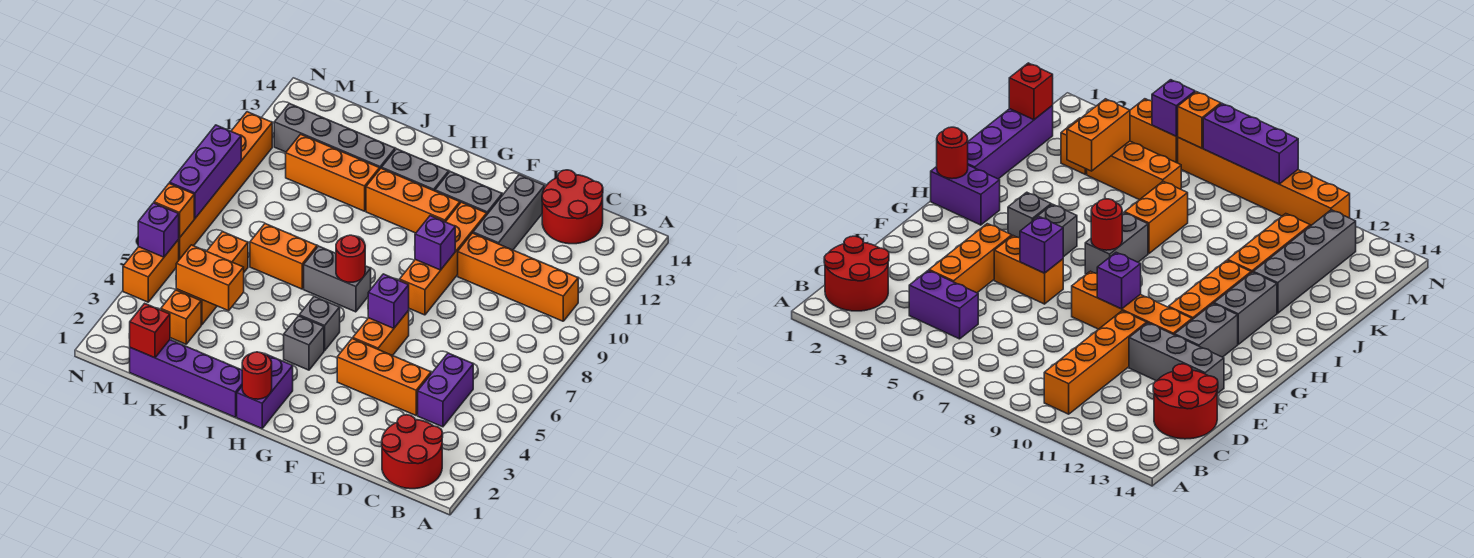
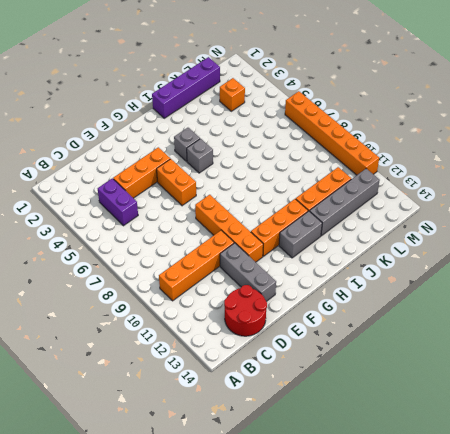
none -> red 2x2 round brick [382,415,443,489]
none -> grey 1x2 brick [435,172,502,214]
none -> purple 1x2 brick [237,355,293,428]
none -> grey 1x2 brick [304,246,371,312]

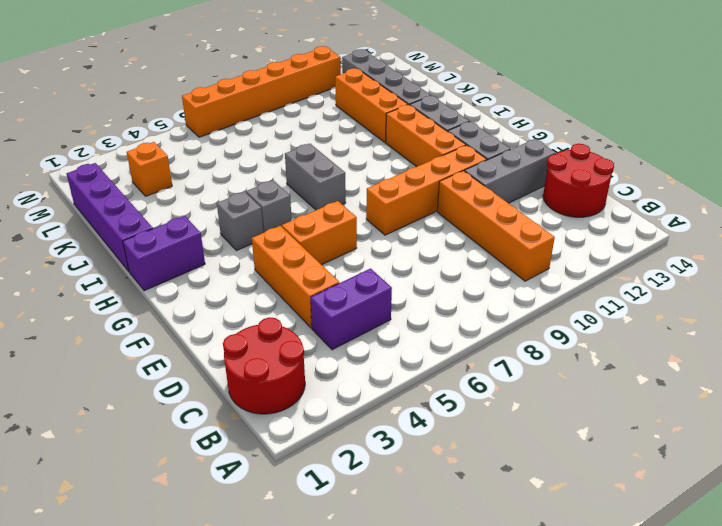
none -> orange 1x2 brick [250,224,317,289]
none -> orange 1x3 brick [176,232,248,325]
none -> orange 1x2 brick [123,240,179,302]
none -> purple 1x1 brick [368,274,409,328]

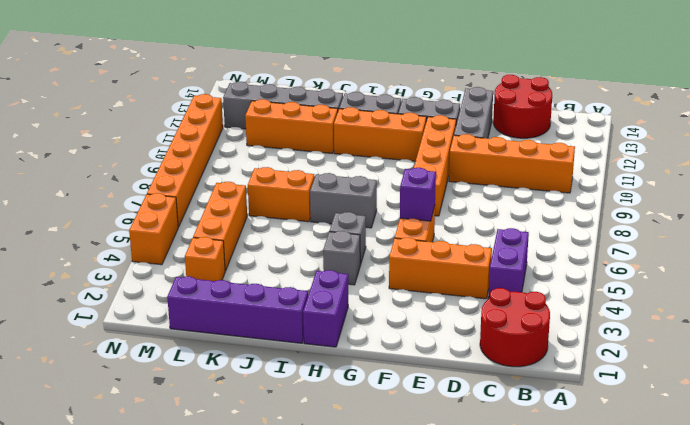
none -> purple 1x1 brick [415,216,455,270]
none -> red 1x1 round brick [242,352,272,399]
none -> red 1x1 round brick [336,235,365,282]
none -> orange 1x2 brick [176,245,244,311]

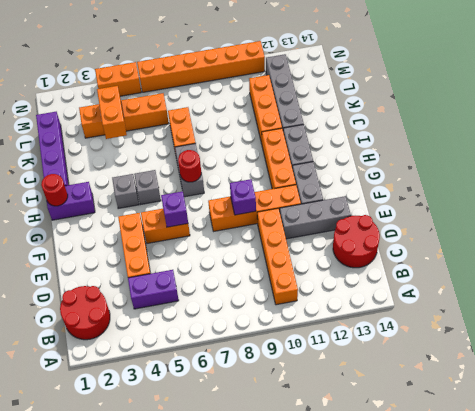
none -> red 1x1 brick [130,303,170,358]
none -> purple 1x1 brick [138,203,179,257]
none -> orange 1x1 brick [154,183,194,238]
none -> purple 1x3 brick [170,125,241,218]

